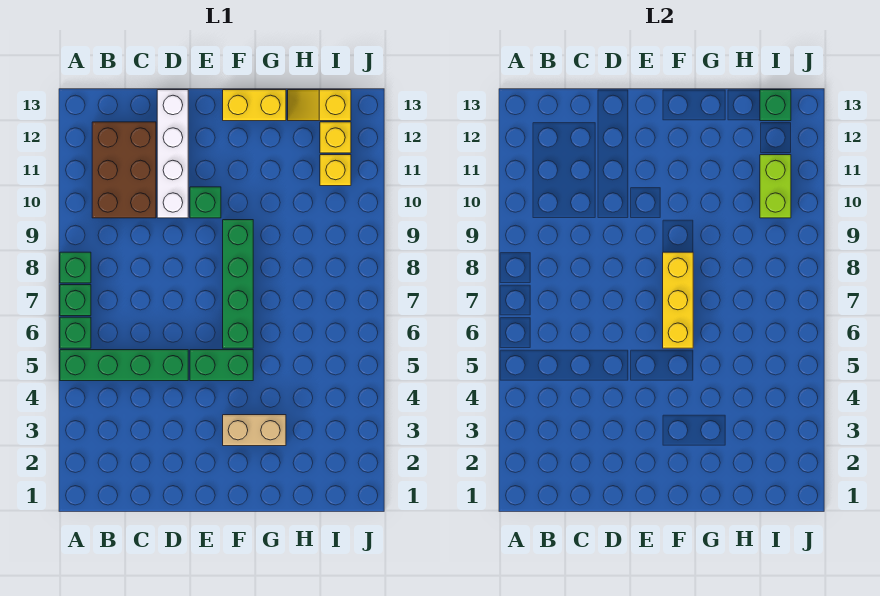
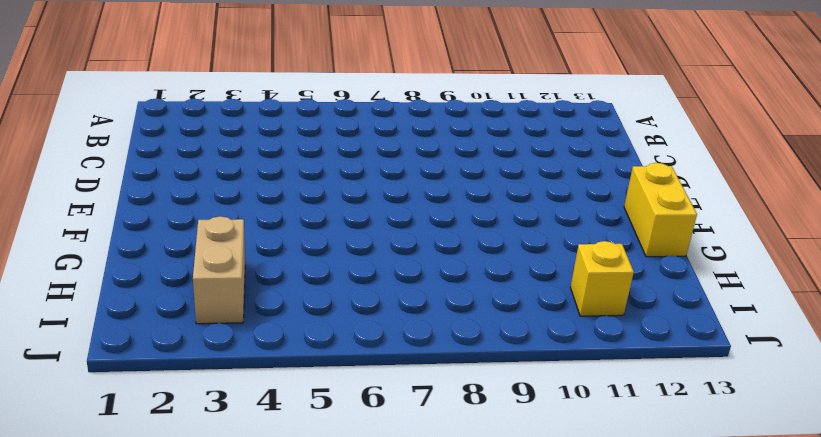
tan 1x2 brick [193,216,245,324] -> tan 1x2 brick moved to [223,415,286,446]
none -> green 1x4 brick [60,350,188,381]
none -> green 1x1 brick [60,317,91,348]
none -> green 1x1 brick [60,285,91,316]

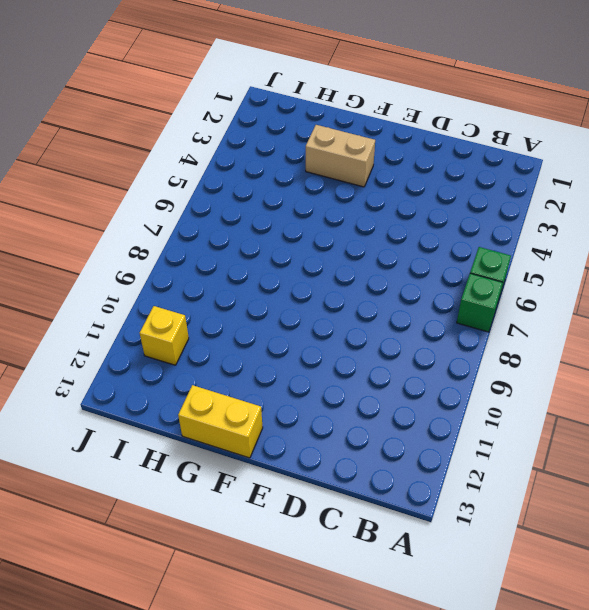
none -> green 1x4 brick [60,350,188,381]
none -> green 1x1 brick [60,252,91,283]
none -> brown 2x3 brick [92,122,156,218]

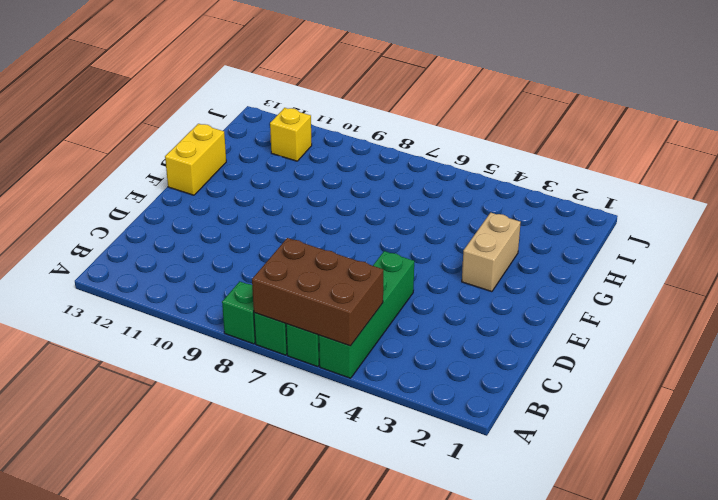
brown 2x3 brick [252,238,383,346] -> brown 2x3 brick moved to [92,122,156,218]
none -> white 1x4 brick [157,90,188,218]
none -> green 1x2 brick [190,350,253,381]
none -> green 1x1 brick [190,187,221,218]

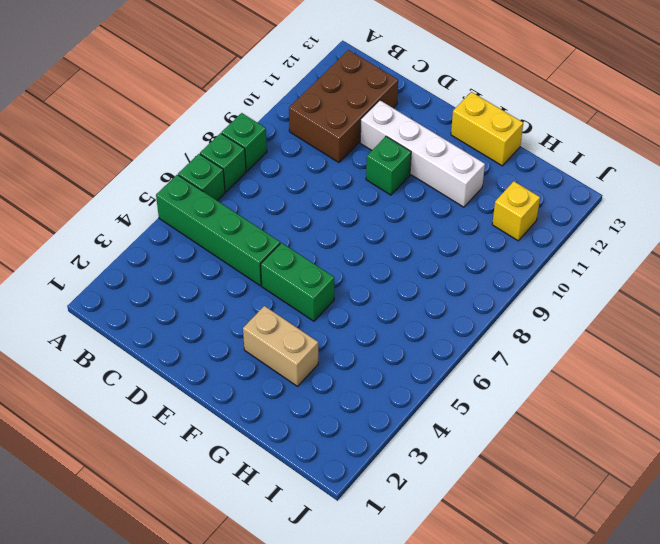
white 1x4 brick [360,100,485,207] -> white 1x4 brick turned to [157,90,188,218]
none -> green 1x4 brick [223,220,253,348]
none -> yellow 1x2 slope [288,90,351,121]
none -> yellow 1x1 brick [320,122,351,153]

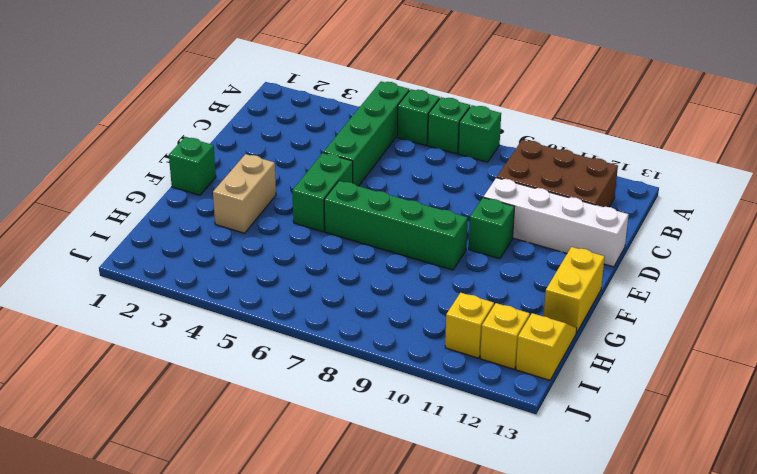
green 1x1 brick [169,137,216,195] -> green 1x1 brick moved to [760,90,791,121]
none -> yellow 1x3 brick [663,252,693,348]
none -> lime 1x2 brick [760,155,791,218]

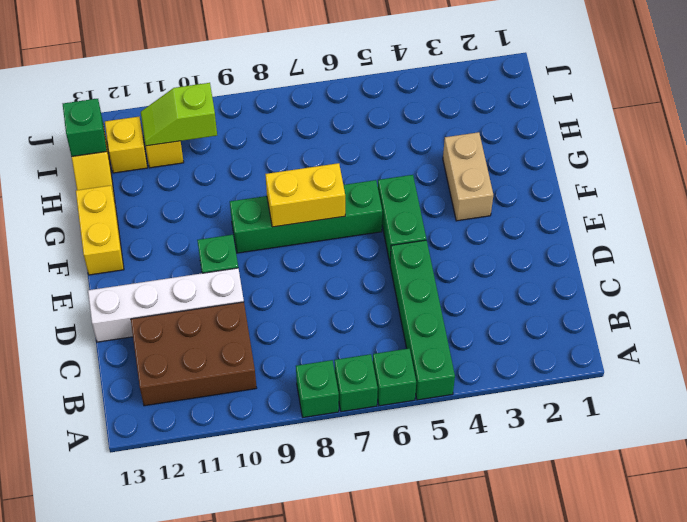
yellow 1x2 brick [265,163,345,227] -> yellow 1x3 brick [663,252,693,348]
lime 1x2 slope [141,83,217,146] -> lime 1x2 brick [760,155,791,218]

